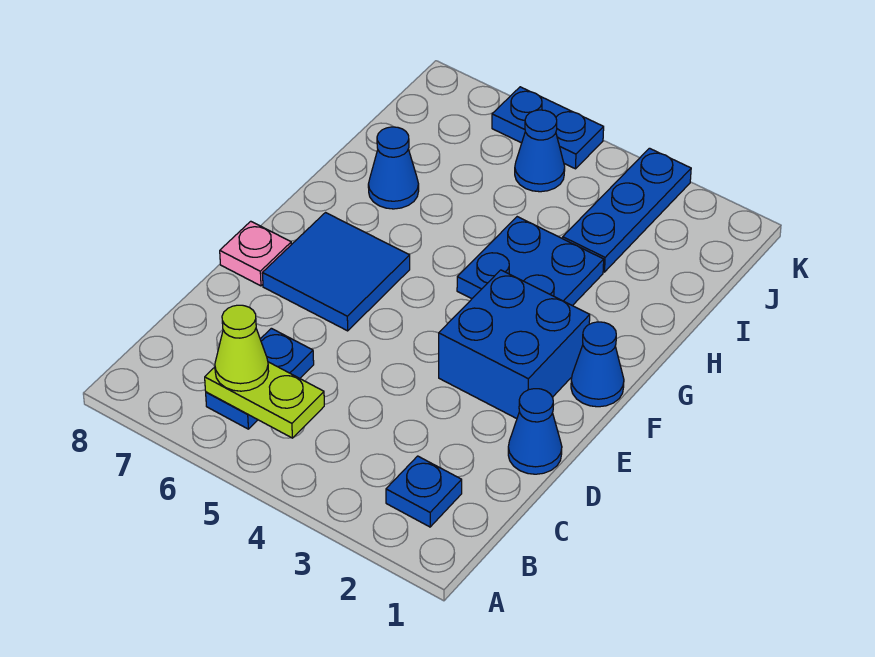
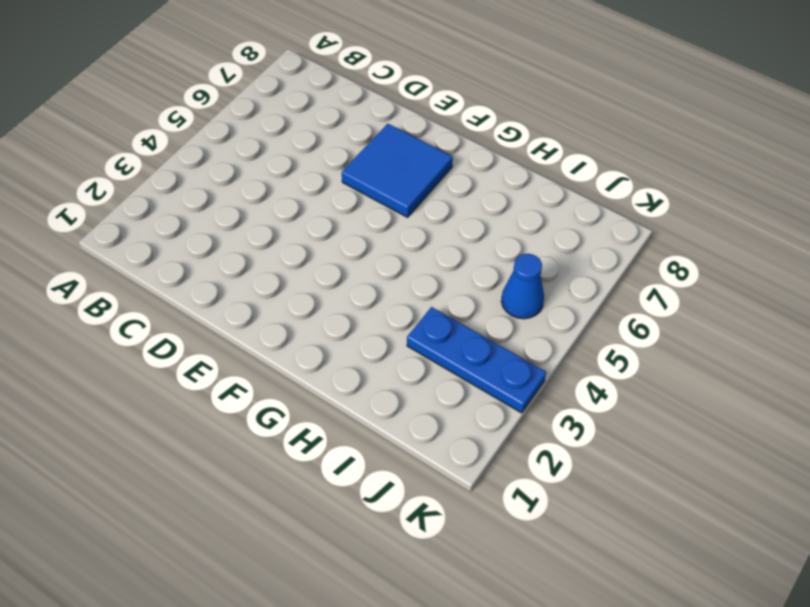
none -> blue 1x1 plate [386,456,462,527]
none -> blue 1x2 plate [206,328,314,429]
none -> blue 1x1 cone [508,389,562,474]

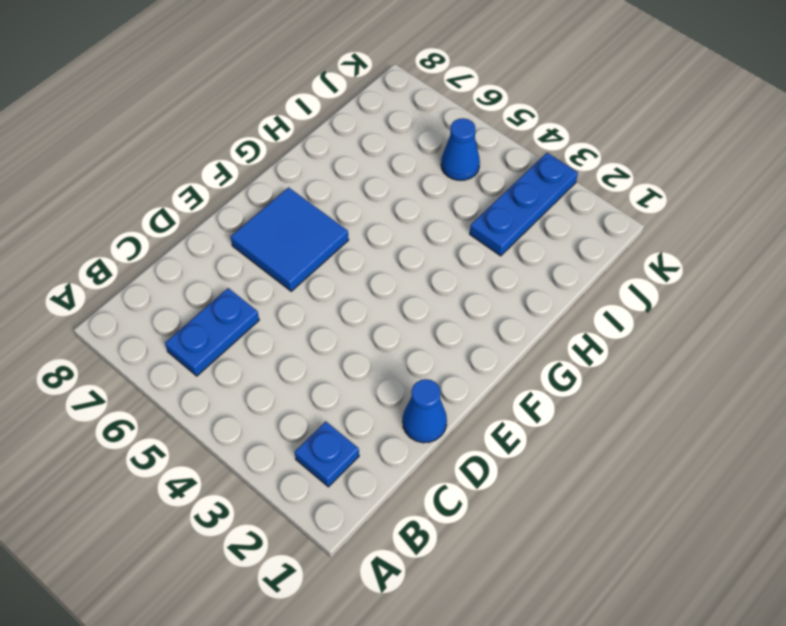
none -> blue 2x2 brick [439,270,590,419]
none -> pink 1x1 plate [220,221,291,286]
none -> blue 1x1 cone [571,322,624,407]

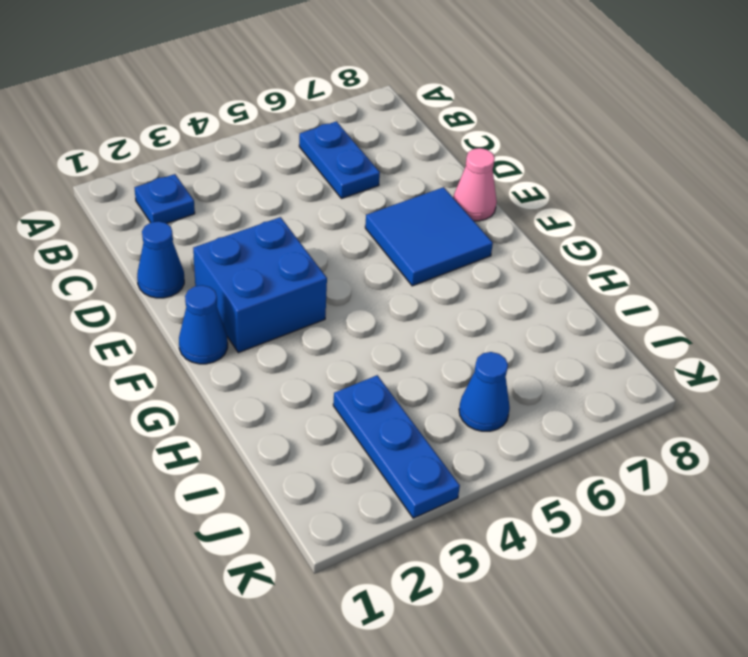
pink 1x1 cone [453,148,497,221] -> pink 1x1 plate [220,221,291,286]
none -> blue 2x2 plate [457,217,604,306]
none -> blue 1x1 cone [368,127,419,209]
none -> blue 1x2 plate [492,87,604,169]

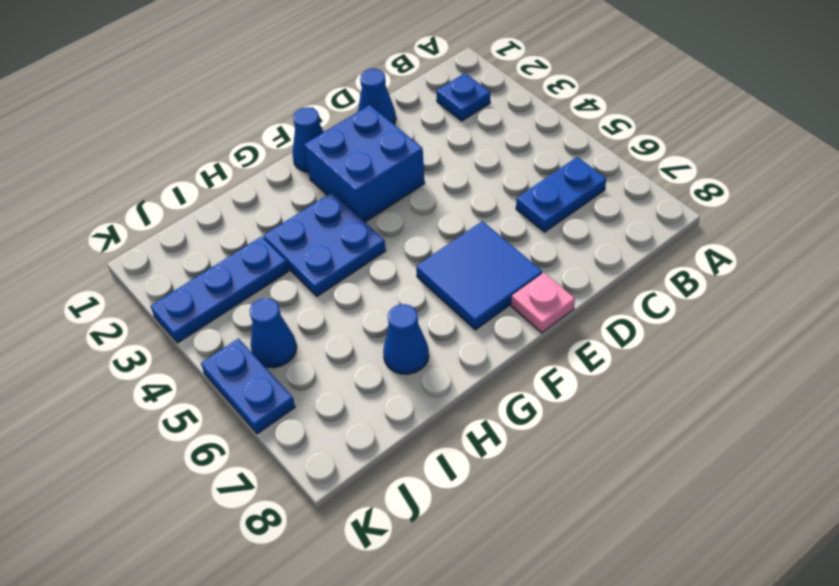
none -> lime 1x2 plate [205,362,324,438]
none -> lime 1x1 cone [215,305,269,391]

